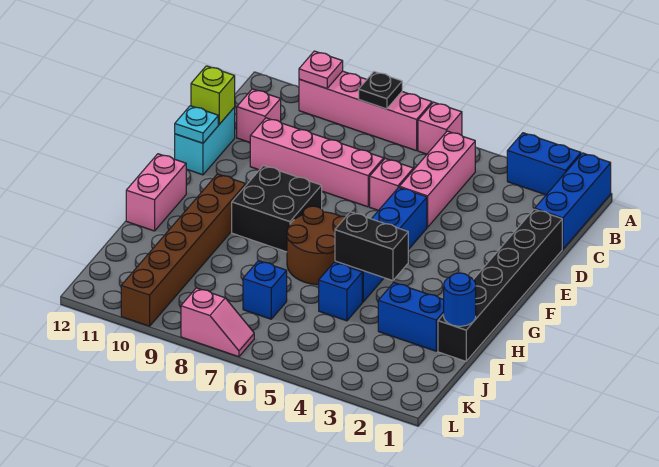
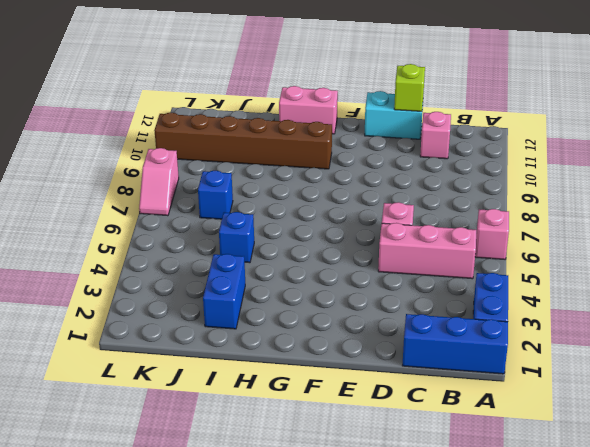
none -> pink 1x4 brick [299,71,432,151]
none -> black 1x6 brick [438,209,562,361]
none -> pink 1x4 brick [250,118,384,207]

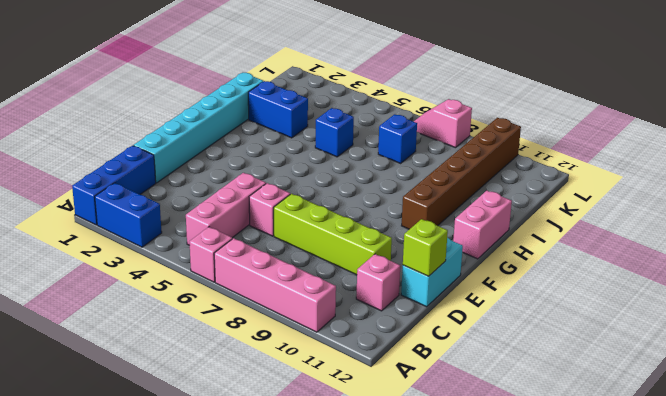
cyan 1x6 brick [134,73,264,183] -> black 1x6 brick [438,209,562,361]
lime 1x4 brick [274,194,392,275] -> pink 1x4 brick [250,118,384,207]
none -> blue 1x4 brick [335,187,427,302]
none -> black 2x2 brick [232,166,322,252]
none -> brown 2x2 round brick [287,206,345,285]

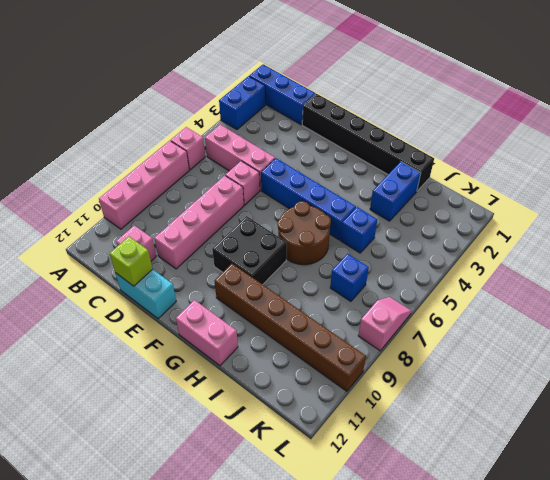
none -> black 1x1 plate [359,72,402,109]
none -> pink 1x1 plate [299,51,343,89]
none -> cyan 1x1 plate [175,106,218,143]

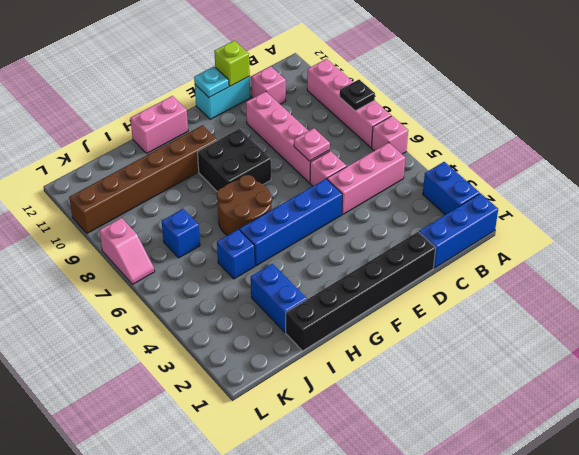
pink 1x1 plate [294,128,330,161] -> pink 1x1 plate moved to [299,51,343,89]
none -> black 1x2 brick [335,212,408,281]
none -> blue 1x1 round brick [444,273,476,326]

